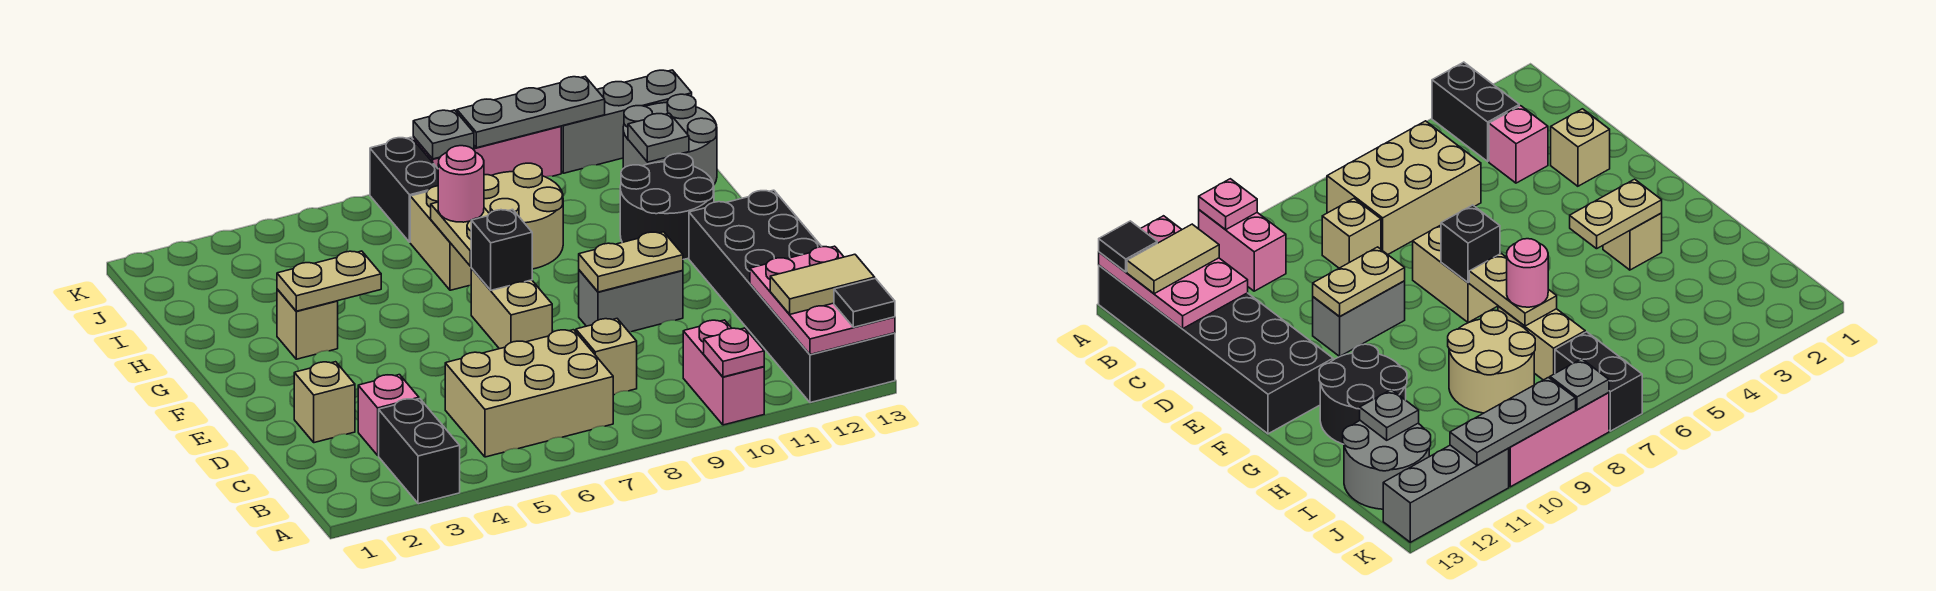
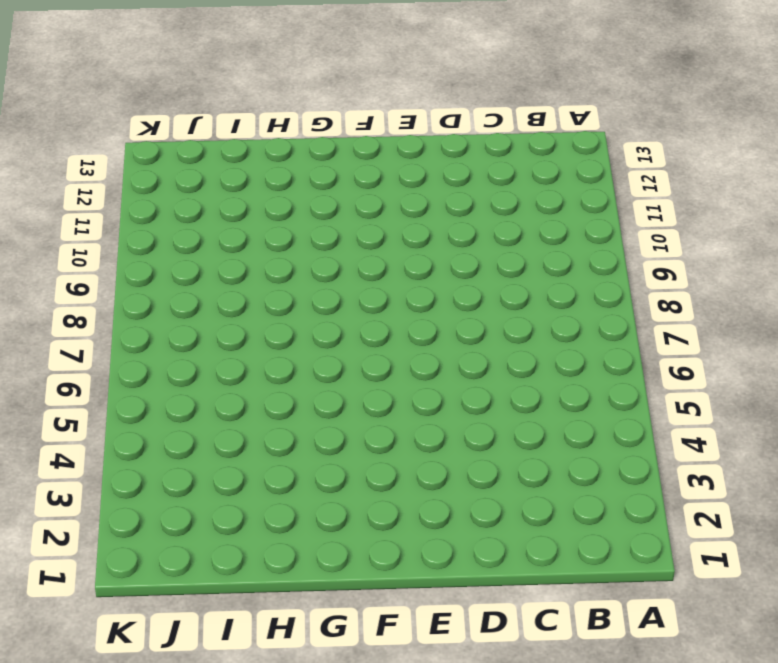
none -> black 1x2 brick [379,399,460,504]
none -> pink 1x2 brick [683,320,764,425]
none -> black 2x6 brick [689,190,895,403]

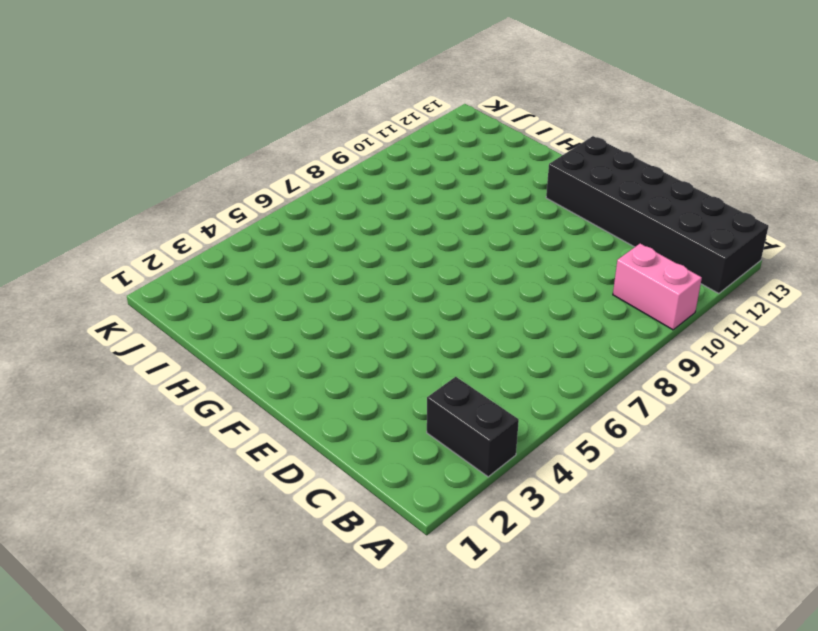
none -> tan 2x3 brick [445,330,613,457]
none -> pink 1x1 brick [358,375,419,455]
none -> tan 1x1 brick [576,319,637,395]

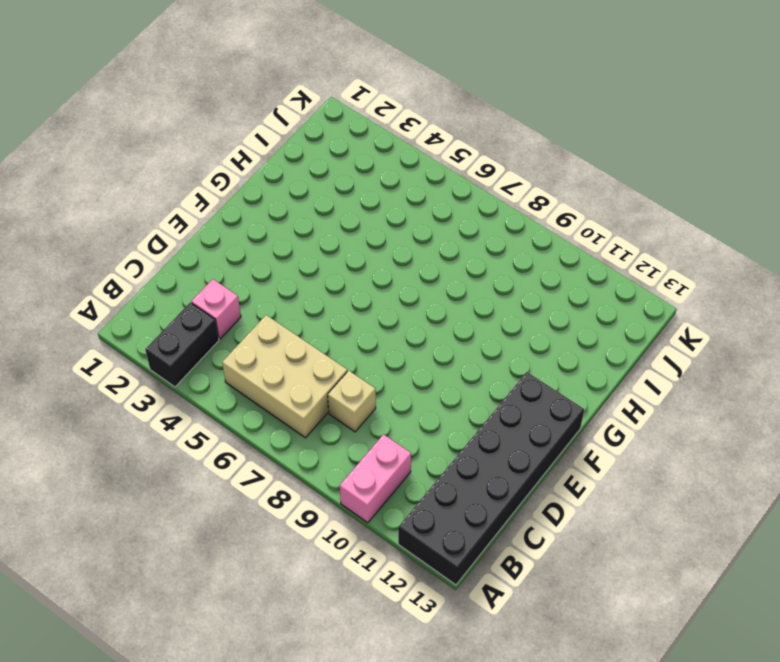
none -> tan 1x1 brick [294,362,355,443]
none -> tan 1x2 brick [471,268,552,349]
none -> grey 1x2 brick [579,270,683,332]

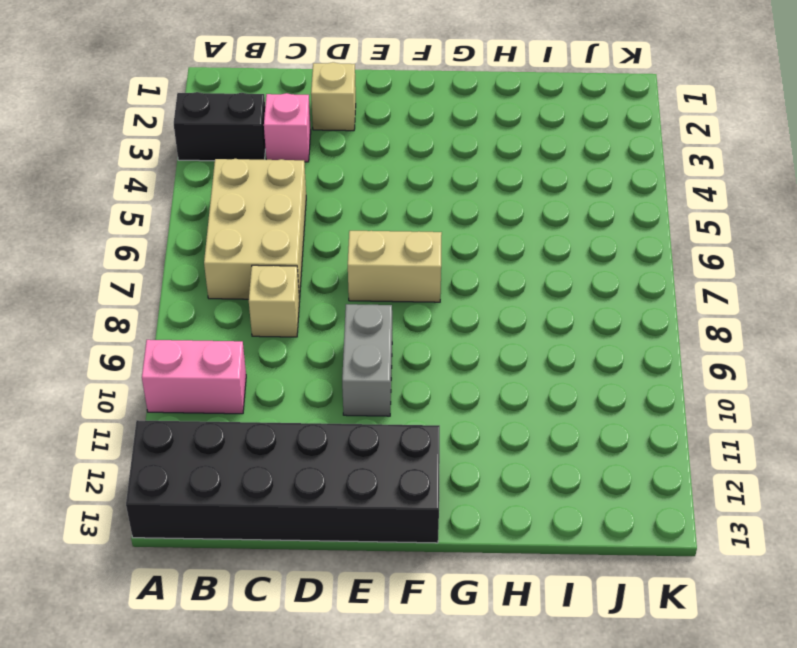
none -> tan 1x1 brick [277,289,338,359]
none -> black 2x2 round brick [620,154,714,259]
none -> tan 1x2 brick [410,186,471,290]

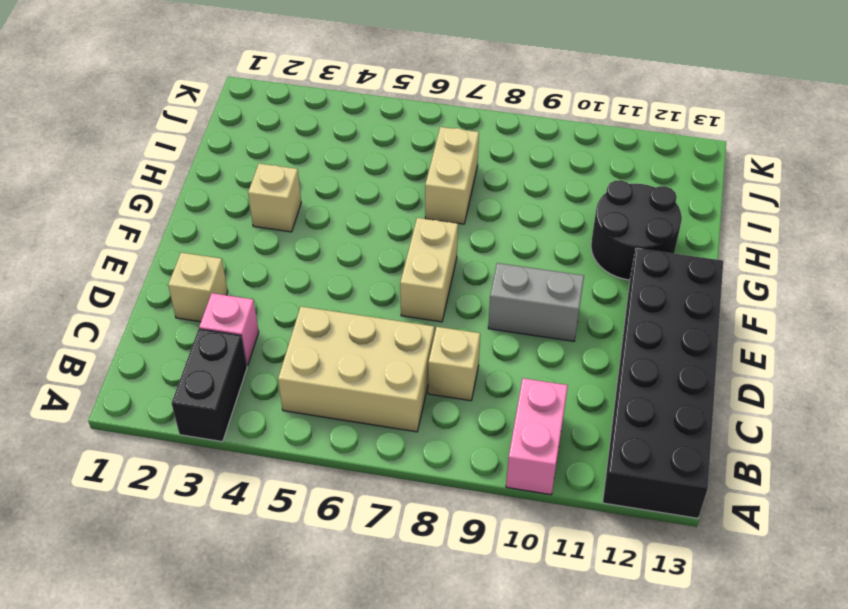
none -> tan 2x2 round brick [484,163,563,269]
none -> grey 2x2 round brick [623,94,717,184]
none -> black 1x2 brick [370,137,438,242]

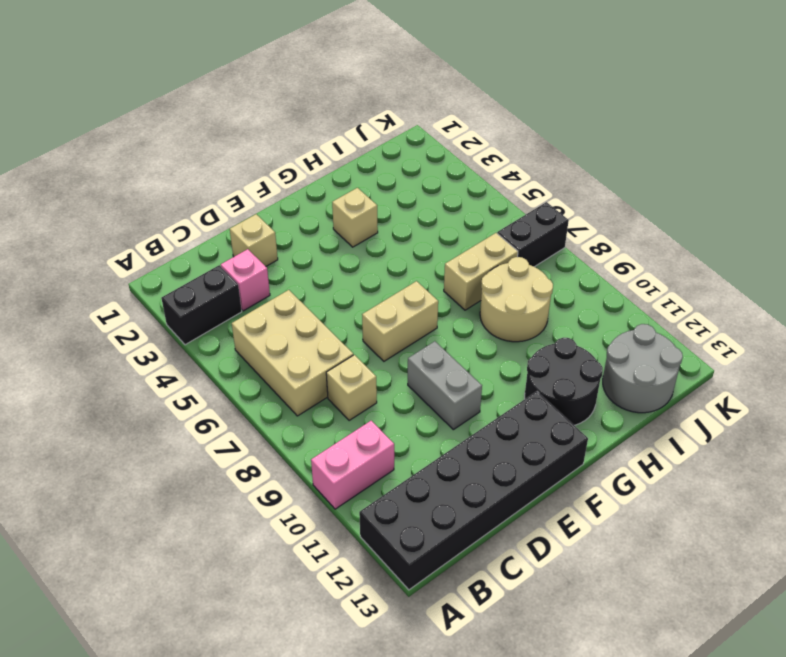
none -> pink 1x3 brick [413,126,561,177]
none -> grey 1x3 brick [561,70,692,173]
none -> pink 1x1 plate [704,328,764,377]

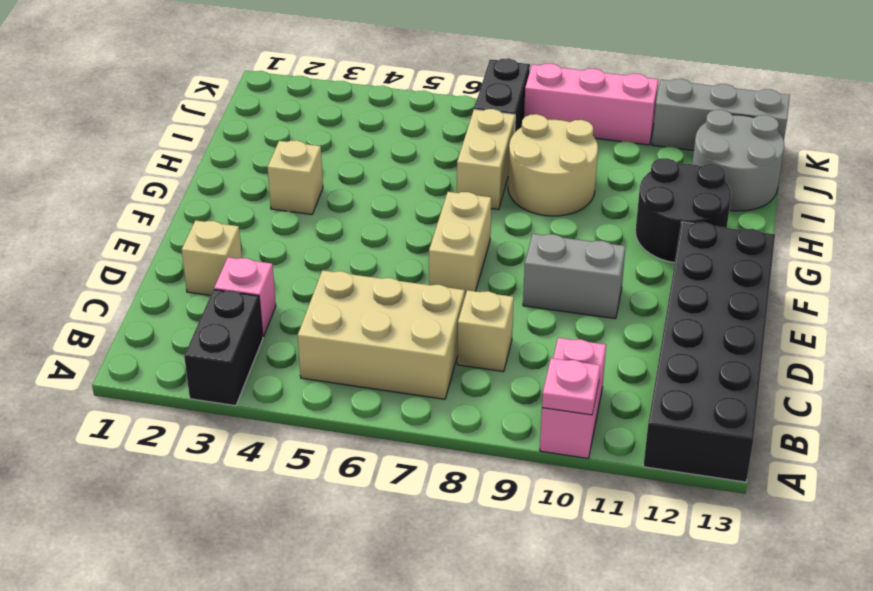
none -> pink 2x3 plate [750,246,895,355]
none -> tan 1x2 plate [579,232,683,292]
none -> black 1x1 brick [471,209,532,290]

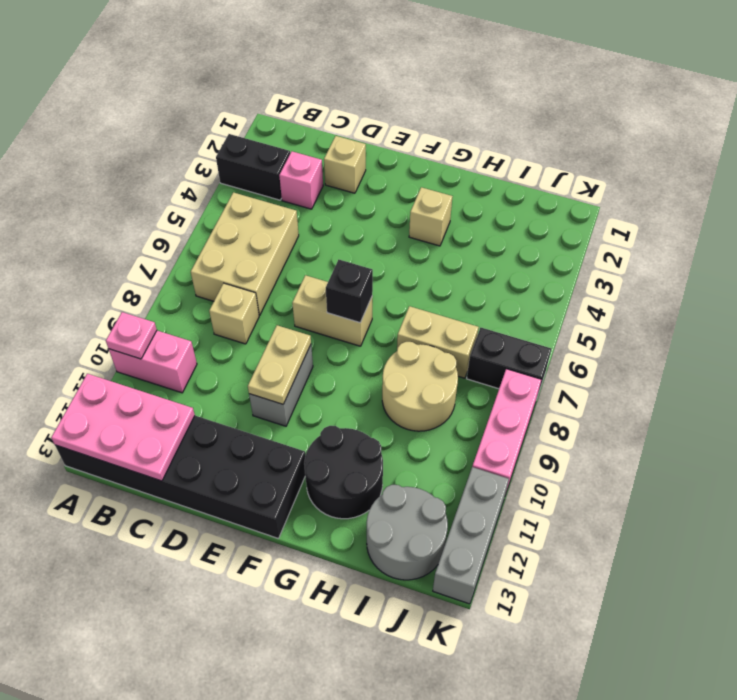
none -> tan 1x2 plate [277,251,381,311]
none -> tan 1x2 plate [431,202,489,266]
none -> grey 1x1 plate [628,113,689,162]

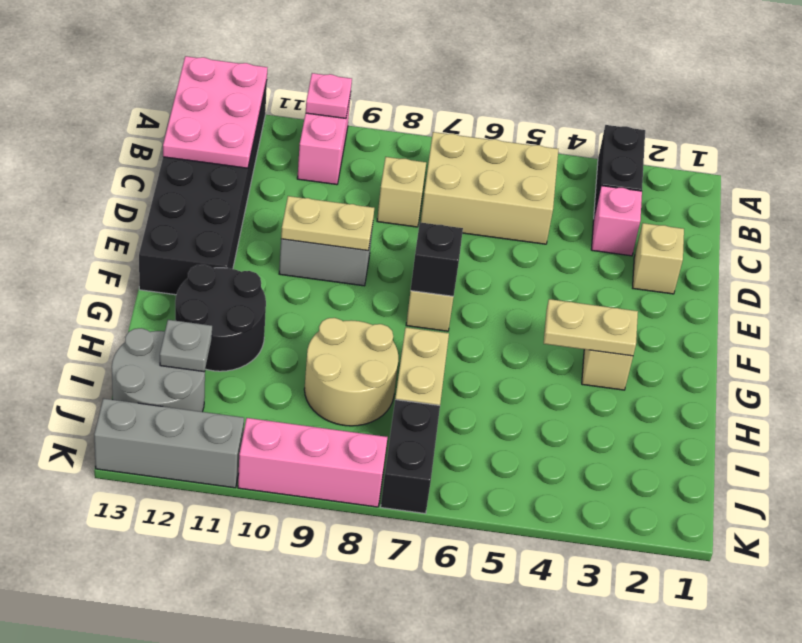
none -> tan 1x2 plate [431,202,489,266]
none -> grey 1x1 plate [413,110,474,159]
none -> grey 1x3 plate [457,77,605,148]

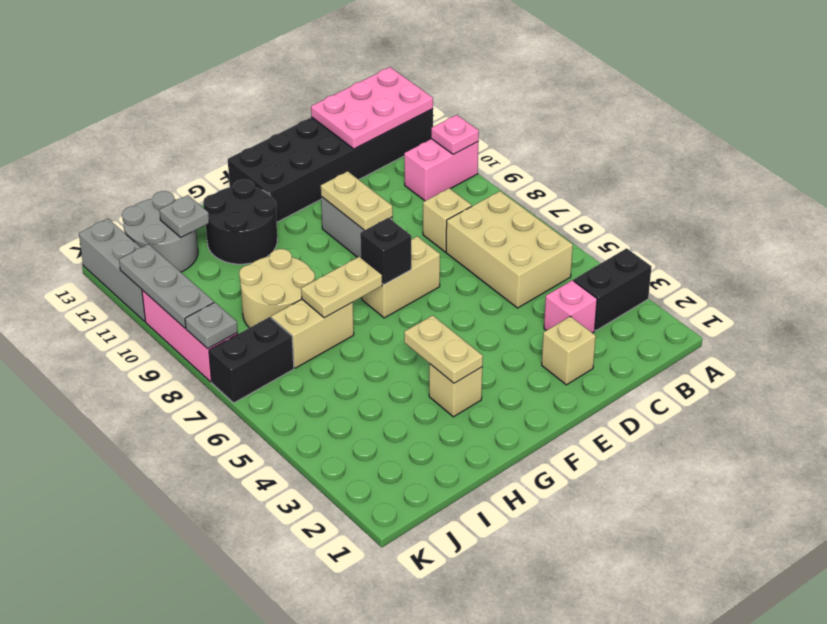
none -> black 1x1 tile [834,278,895,327]
none -> tan 1x2 tile [770,254,875,314]
none -> pink 1x1 round brick [438,146,484,222]

